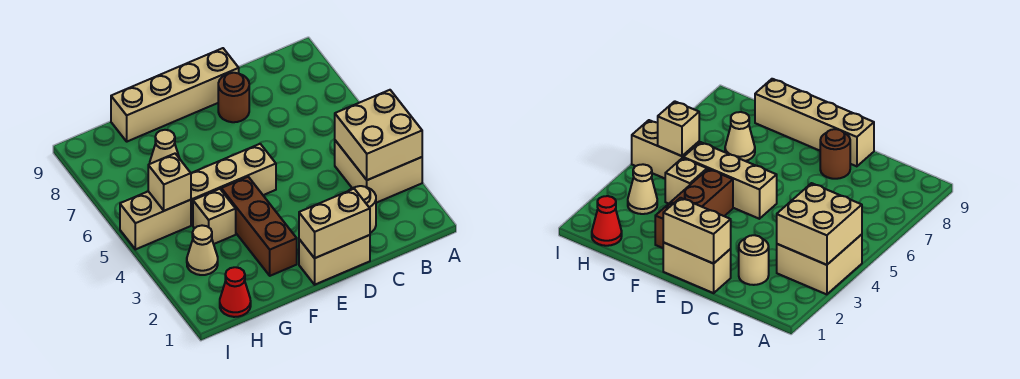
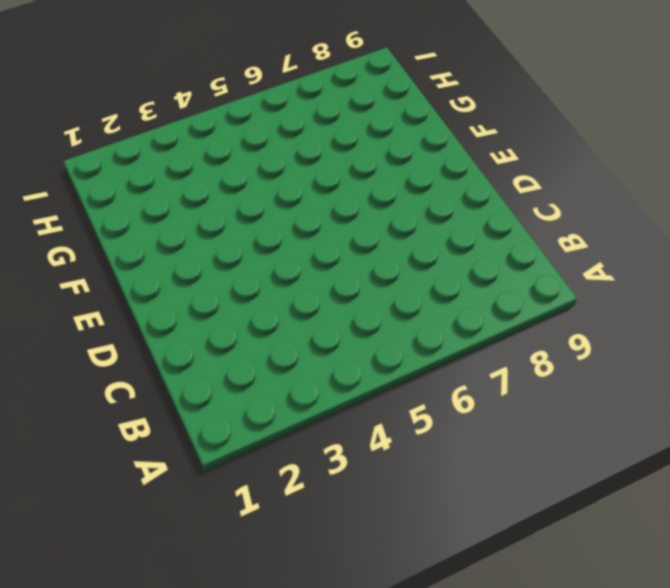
none -> tan 2x2 brick [335,140,422,203]
none -> tan 1x1 round brick [349,186,376,233]
none -> tan 1x2 brick [299,235,370,285]

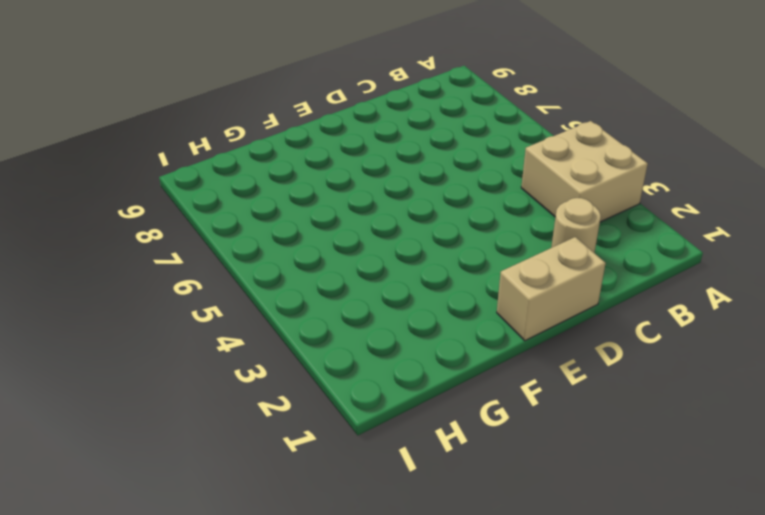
none -> brown 1x1 round brick [218,73,249,122]
none -> tan 1x4 brick [111,48,239,142]
none -> tan 1x3 brick [191,144,276,225]

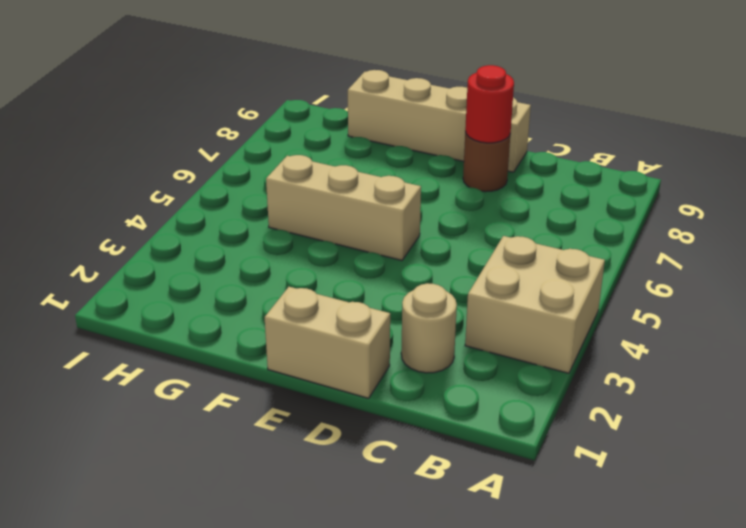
red 1x1 round brick [465,65,514,143] -> none
none -> brown 1x3 brick [221,177,297,276]
none -> tan 1x1 brick [193,189,236,244]
none -> tan 1x1 cone [150,130,179,164]

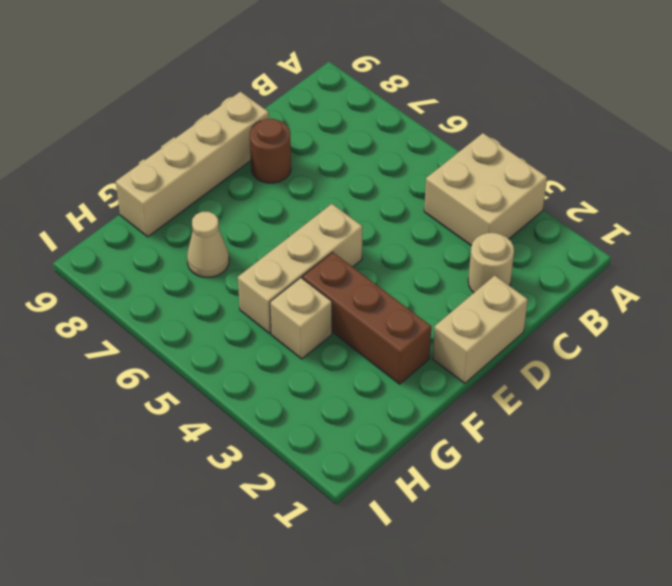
none -> red 1x1 cone [220,267,251,317]
none -> tan 1x1 cone [187,225,218,275]
none -> tan 1x2 brick [120,191,191,249]

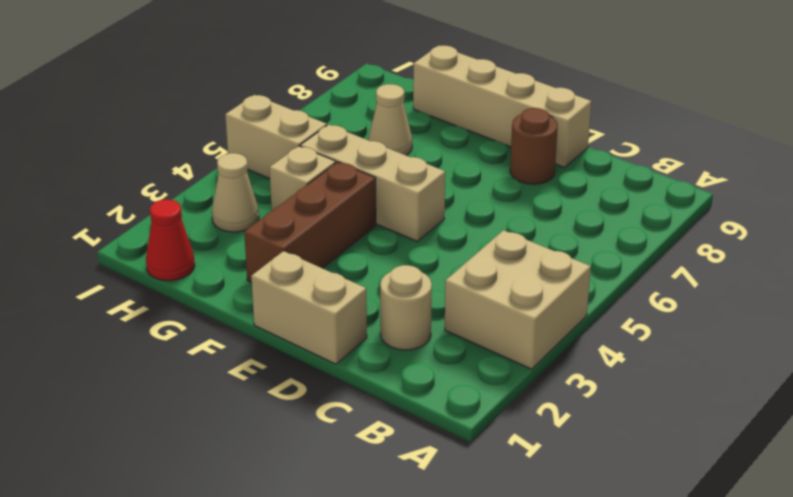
none -> tan 2x2 brick [335,90,422,180]
none -> tan 1x2 brick [299,189,370,258]
none -> tan 1x1 brick [148,154,191,211]

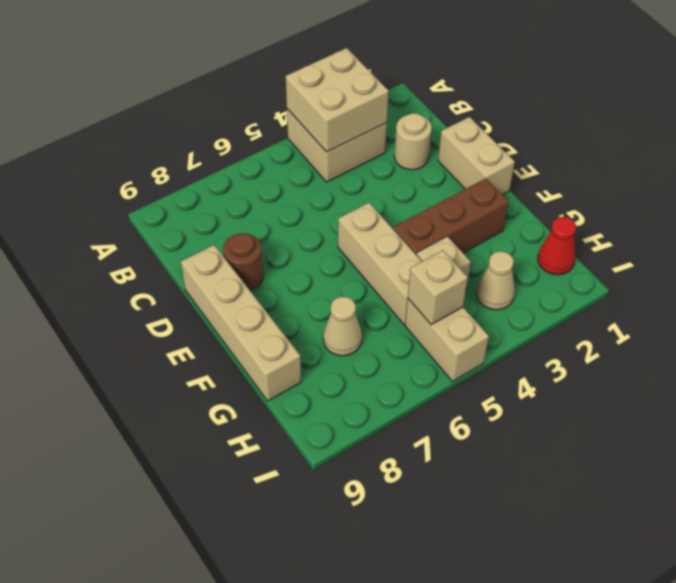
none -> tan 1x2 brick [299,189,370,258]

